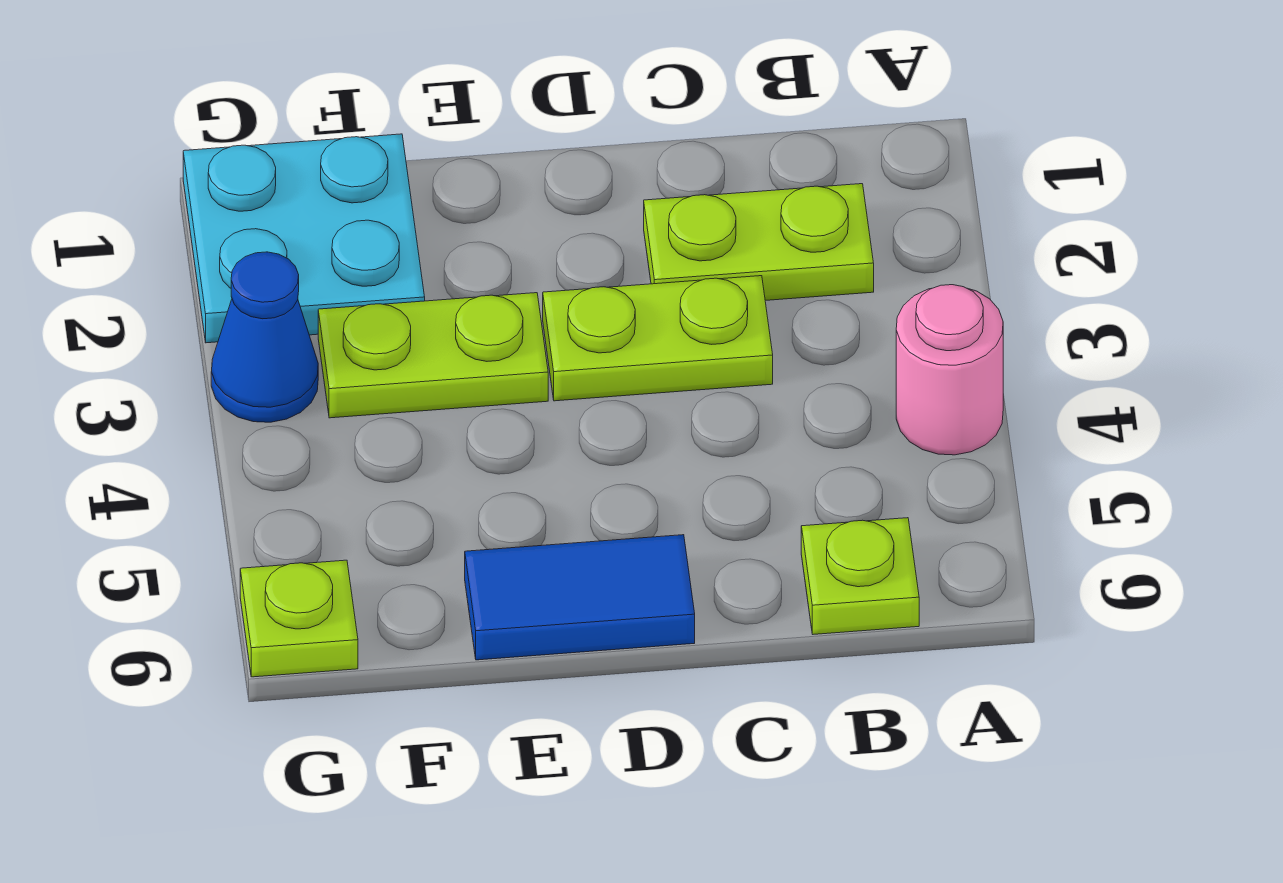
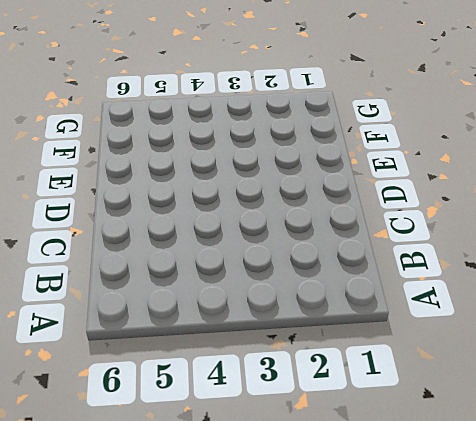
none -> pink 1x1 round brick [896,285,1003,455]
none -> lime 1x2 plate [644,184,874,300]

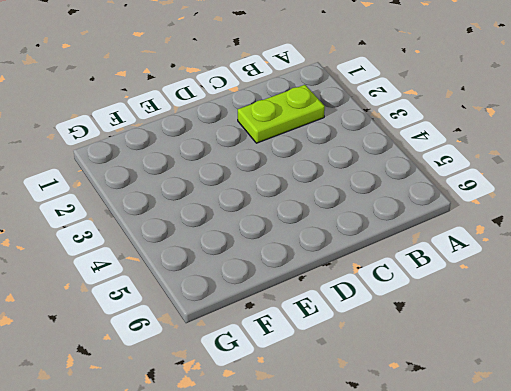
none -> pink 1x1 round brick [896,285,1003,455]
none -> lime 1x1 plate [801,518,919,634]

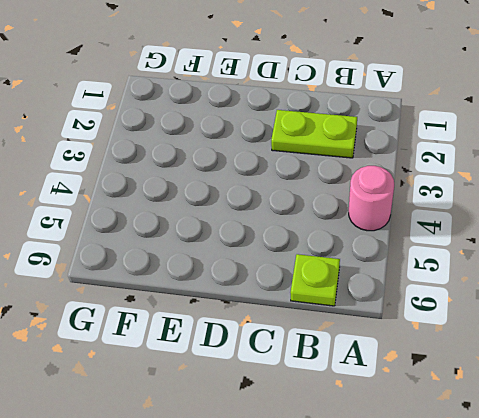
none -> lime 1x2 plate [543,276,773,401]
none -> blue 1x2 tile [465,535,695,660]

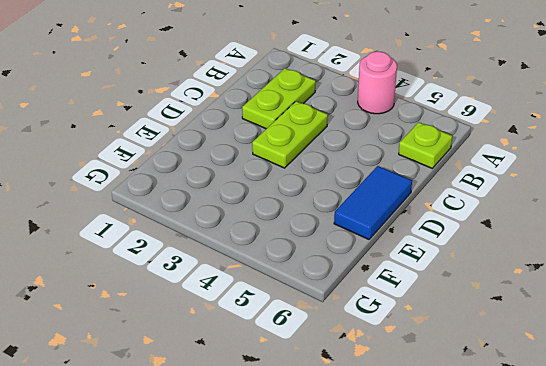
none -> lime 1x2 plate [318,293,548,418]
none -> cyan 2x2 plate [183,134,425,343]

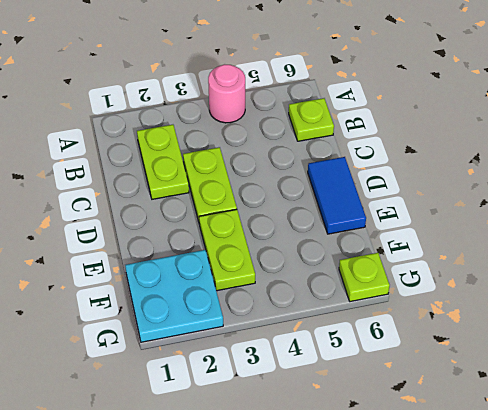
none -> blue 1x1 cone [211,252,318,422]

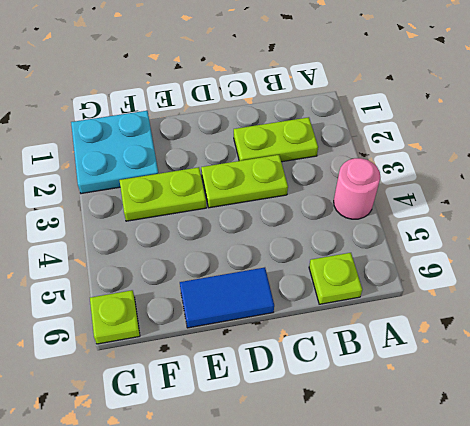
none -> blue 1x1 cone [211,252,318,422]

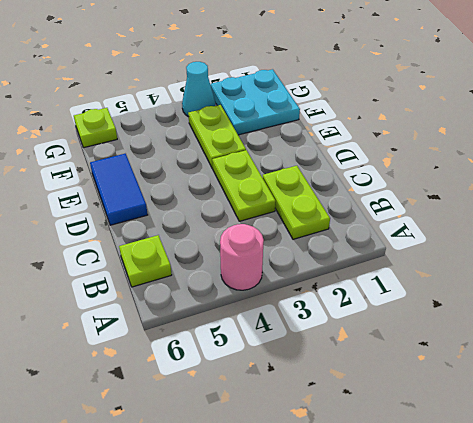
cyan 1x1 cone [182,62,216,117] -> blue 1x1 cone [211,252,318,422]

